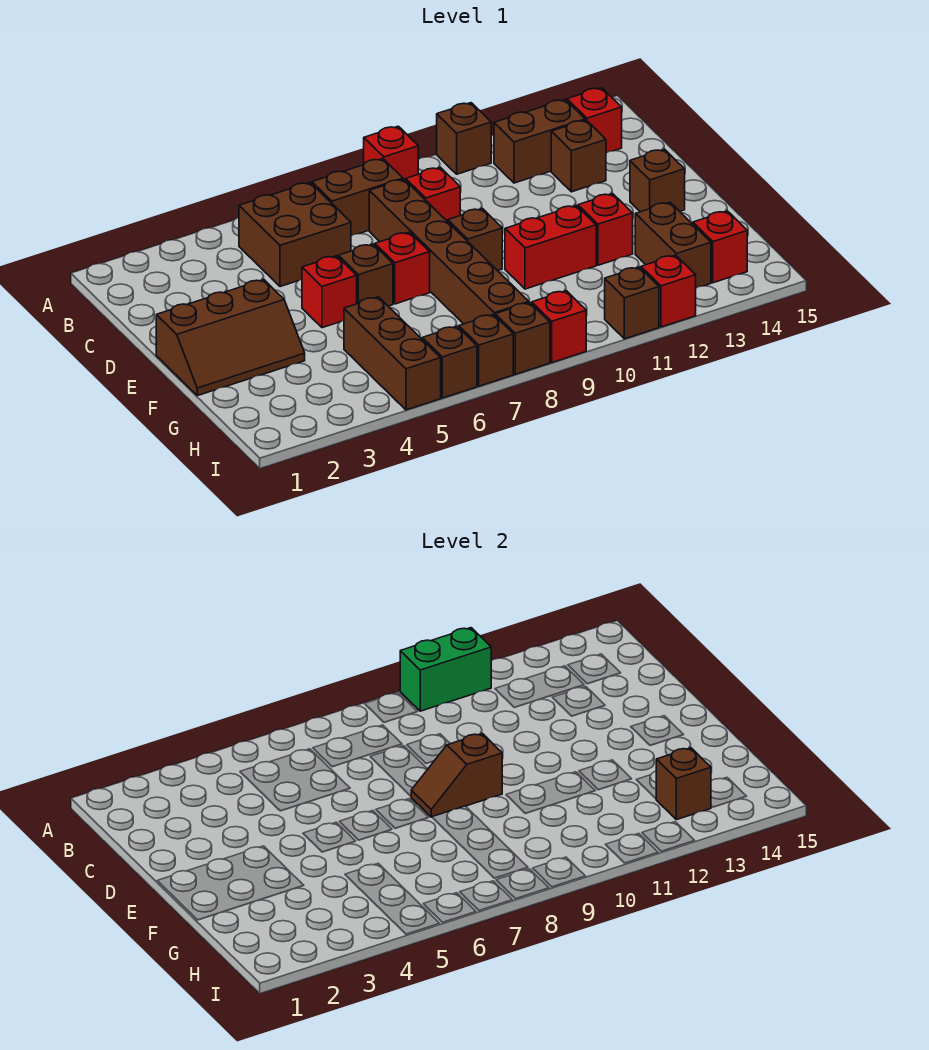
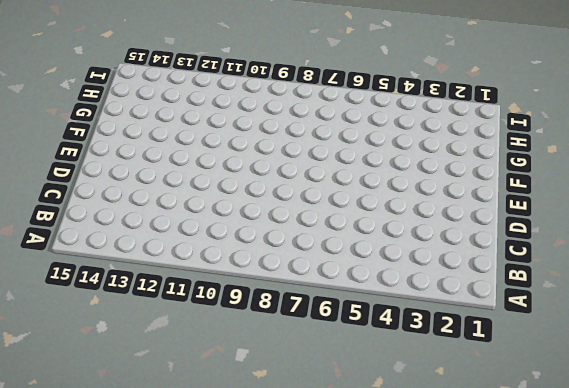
none -> red 1x1 brick [364,126,418,181]
none -> brown 1x1 brick [437,103,491,174]
none -> brown 2x2 brick [239,182,351,287]

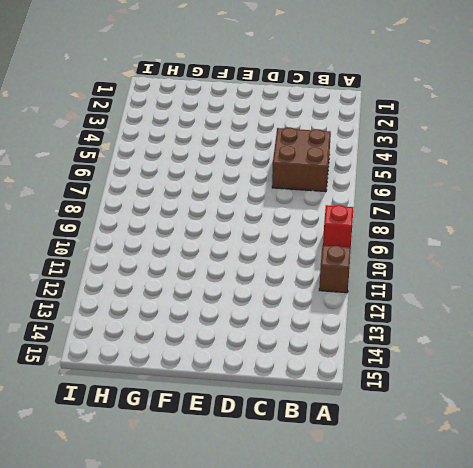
none -> brown 1x2 brick [312,159,403,236]
none -> brown 1x2 brick [494,100,585,183]
none -> red 1x1 brick [567,88,622,153]

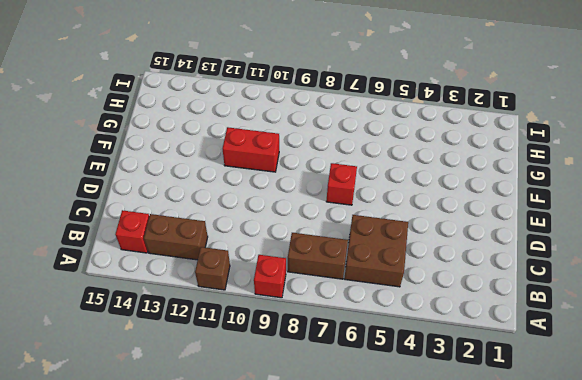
none -> brown 1x6 brick [369,179,529,324]
none -> red 1x1 brick [406,167,460,222]
none -> brown 1x1 brick [551,120,606,192]

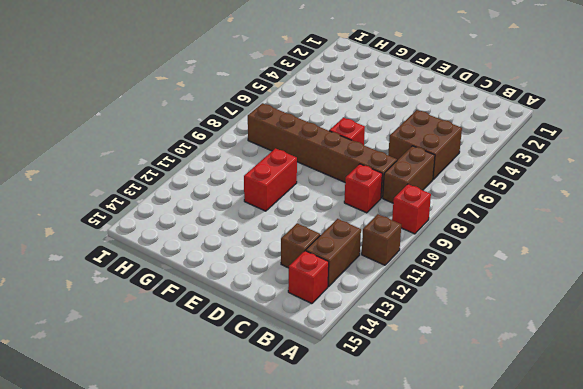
none -> brown 2x3 slope [156,280,305,396]
none -> red 1x1 brick [302,256,357,328]
none -> brown 1x1 brick [338,244,393,306]

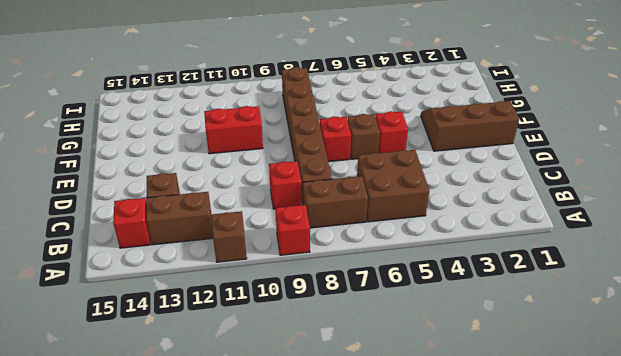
none -> brown 1x1 brick [448,209,502,271]
none -> brown 1x1 brick [630,149,685,212]
none -> red 1x1 brick [578,193,633,265]

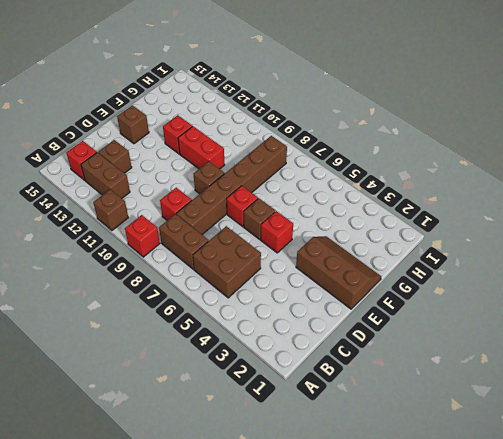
none -> brown 1x3 brick [344,297,441,410]
none -> brown 1x2 brick [635,202,711,288]
none -> red 1x1 brick [693,211,747,283]

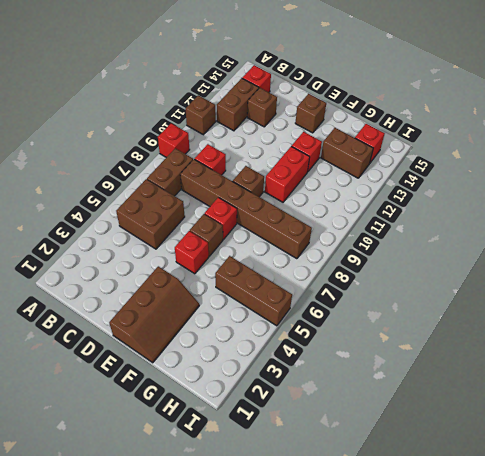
none -> brown 1x1 brick [422,326,477,398]
none -> brown 1x1 brick [459,314,513,386]
none -> brown 1x1 brick [495,303,550,374]

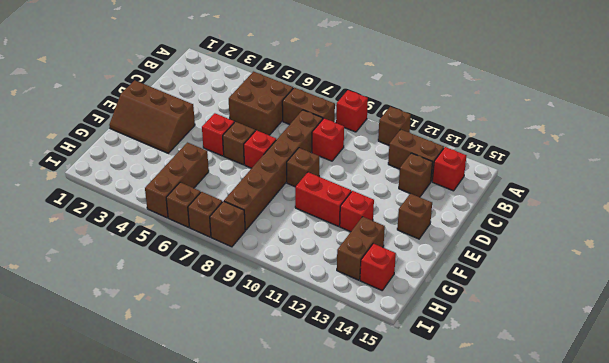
none -> red 1x1 brick [532,291,586,362]
none -> brown 1x1 brick [605,267,659,339]
none -> red 1x1 brick [641,255,696,327]

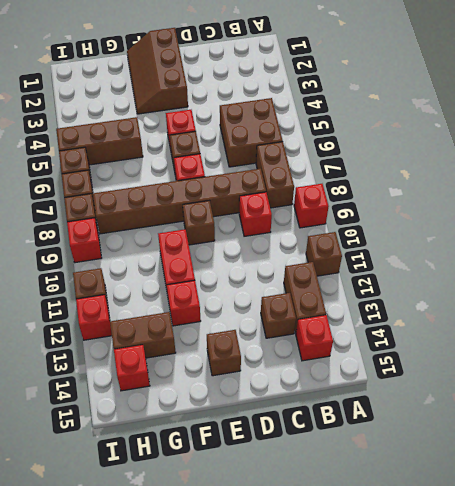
none -> green 1x2 brick [400,628,491,711]
none -> brown 1x2 slope [411,734,502,817]
none -> brown 1x1 brick [656,748,711,820]

